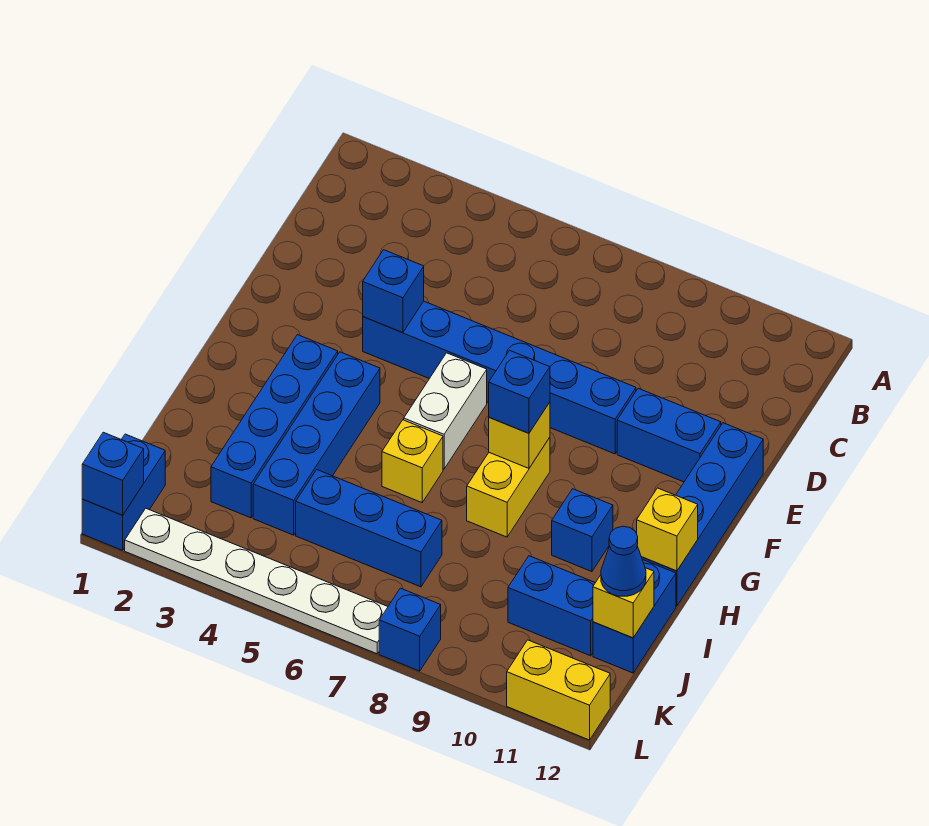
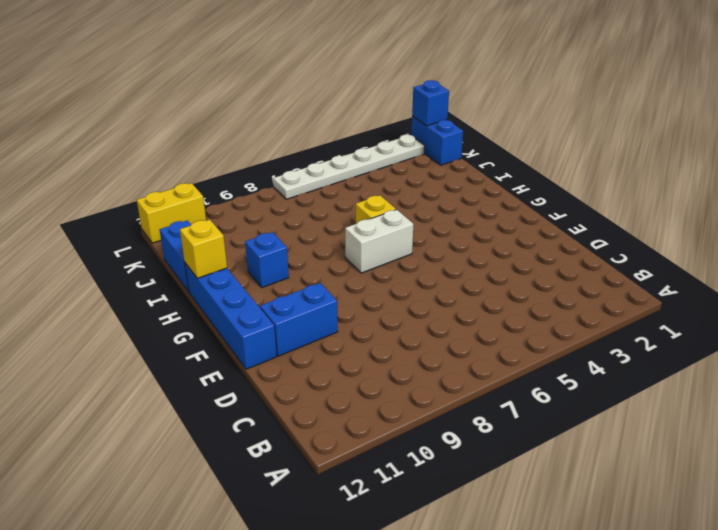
white 1x2 brick [345,210,413,273] -> white 1x2 brick turned to [404,353,487,469]
none -> blue 1x6 brick [363,301,636,454]
none -> blue 1x4 brick [211,335,338,518]
none -> blue 1x4 brick [253,352,380,535]

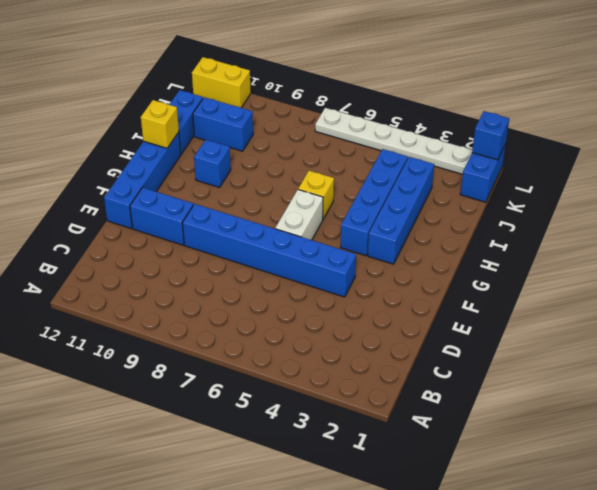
none -> yellow 1x2 brick [467,437,550,537]
none -> blue 1x3 brick [296,470,442,587]
none -> blue 1x1 brick [379,588,441,671]

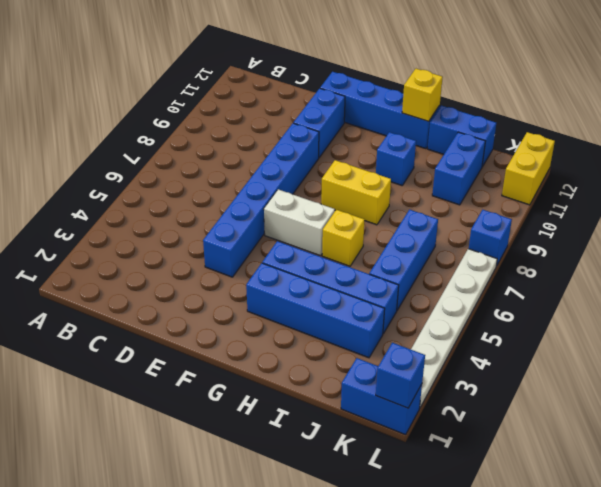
none -> blue 1x1 brick [363,250,424,333]
none -> yellow 1x1 brick [489,402,550,468]
none -> yellow 1x1 brick [593,568,654,638]

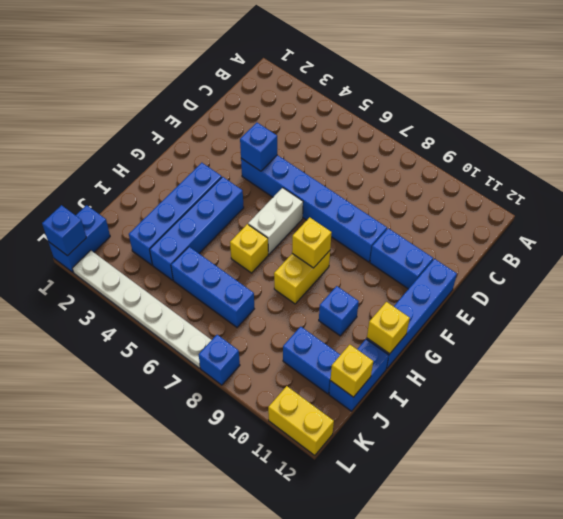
none -> blue 1x1 brick [489,350,550,433]
none -> blue 1x1 cone [601,526,646,596]

